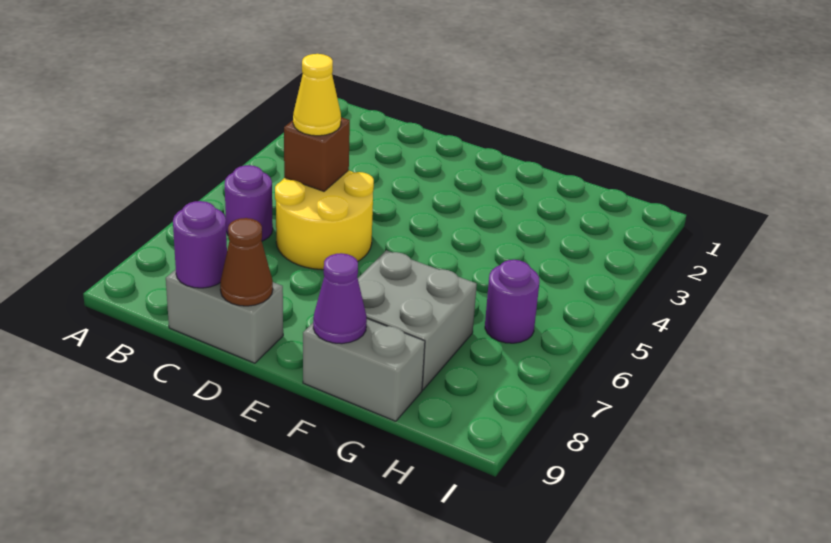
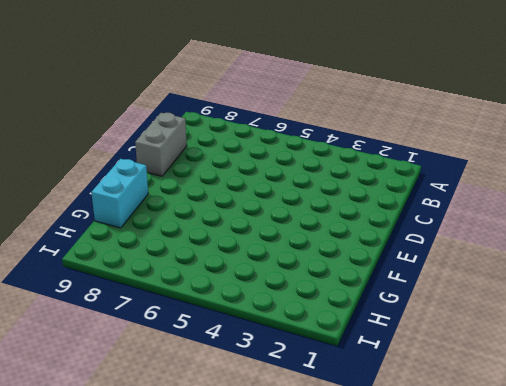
cyan 1x2 brick [91,159,148,228] -> grey 1x2 brick [303,319,425,421]
none -> purple 1x1 round brick [225,165,273,241]
none -> yellow 2x2 round brick [275,170,374,270]

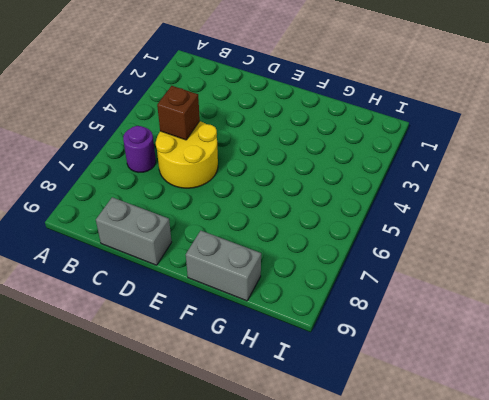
none -> grey 2x2 brick [358,250,477,390]
none -> purple 1x1 round brick [485,260,540,343]

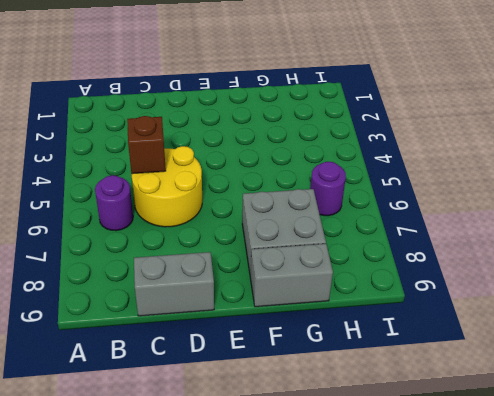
none -> purple 1x1 round brick [173,201,227,288]
none -> brown 1x1 cone [220,218,273,306]

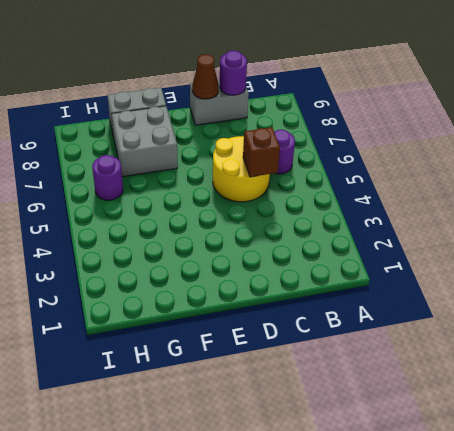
none -> purple 1x1 cone [313,253,367,344]
none -> yellow 1x1 cone [293,54,341,136]

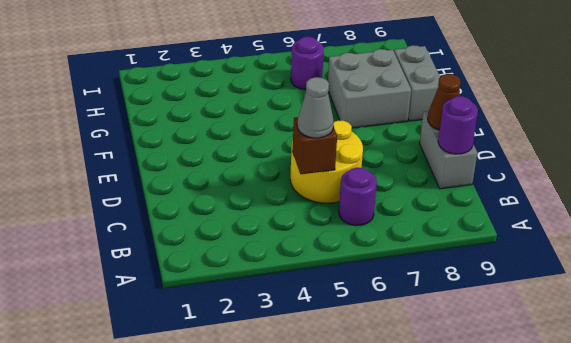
grey 1x1 cone [297,77,334,138] -> yellow 1x1 cone [293,54,341,136]
none -> purple 1x1 cone [313,253,367,344]

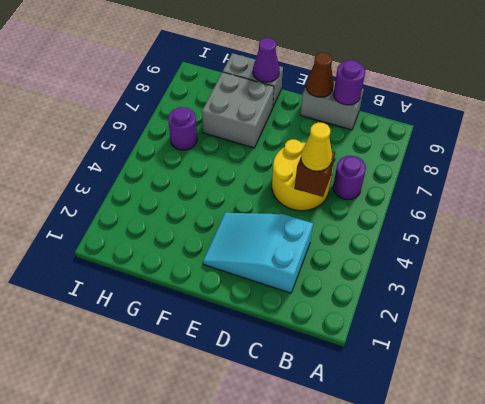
cyan 2x3 slope [203,213,313,293] -> none

